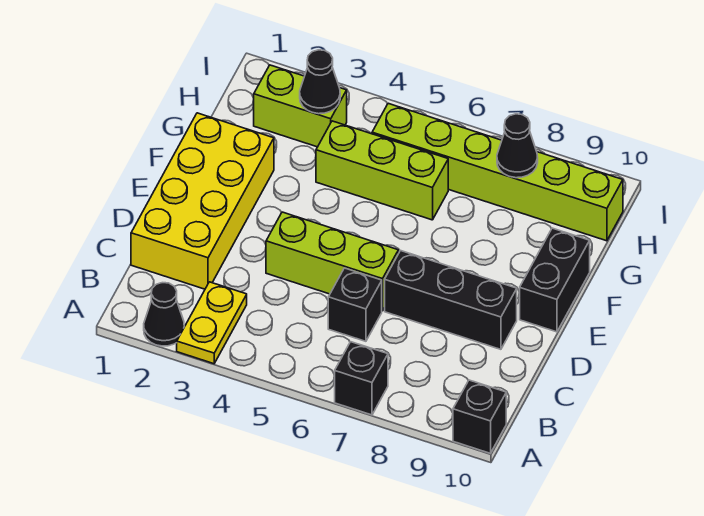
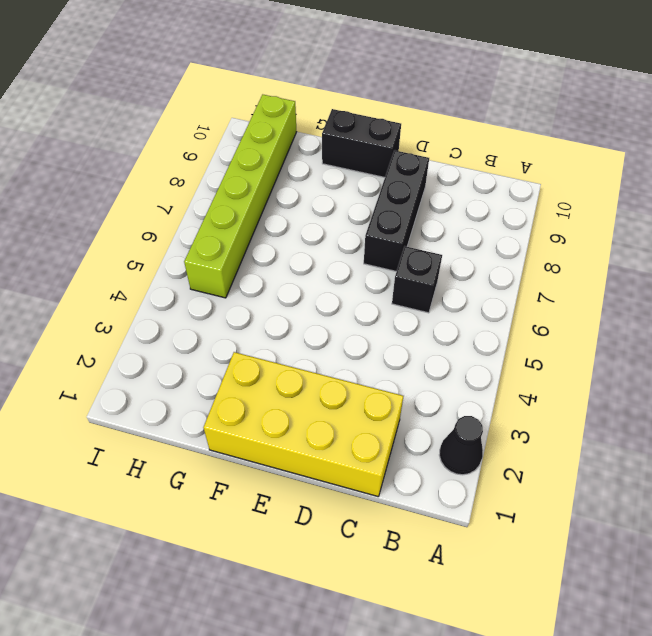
none -> yellow 1x2 plate [177,282,247,364]
none -> black 1x1 brick [335,342,388,415]
none -> black 1x1 brick [453,380,506,453]

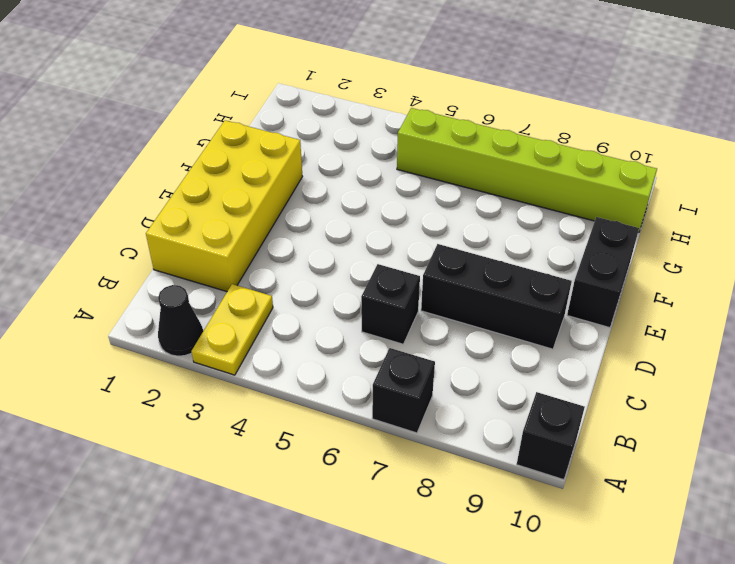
none -> lime 1x3 brick [266,212,398,311]
none -> lime 1x3 brick [316,121,448,220]
none -> lime 1x2 brick [254,65,347,147]

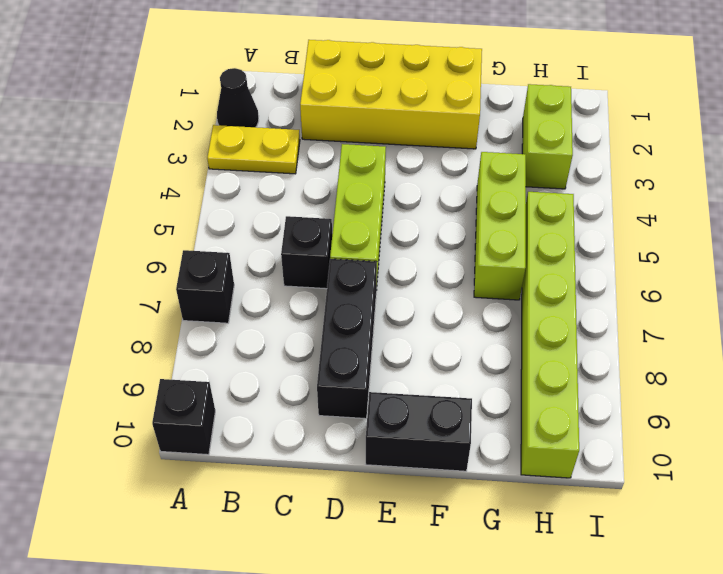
none -> black 1x1 cone [300,50,340,114]
none -> black 1x1 cone [497,114,538,178]

